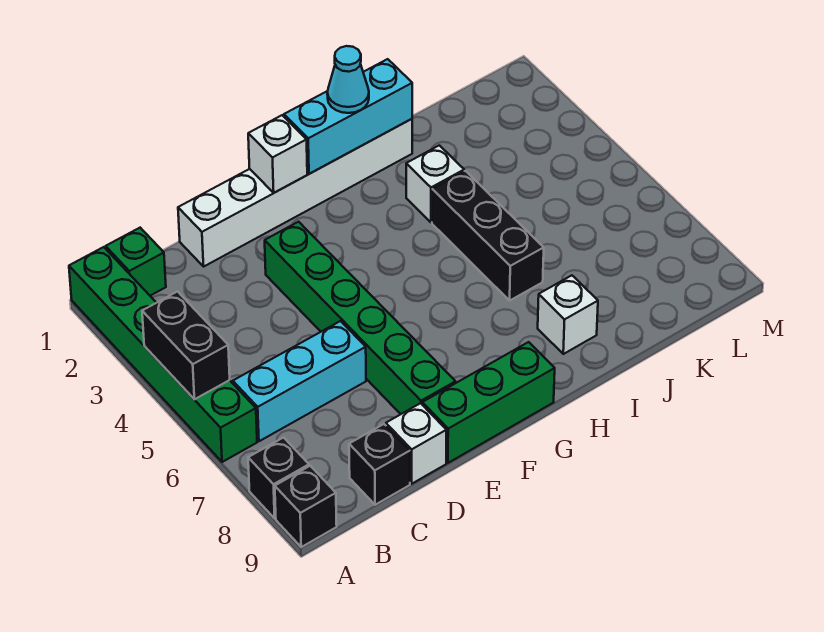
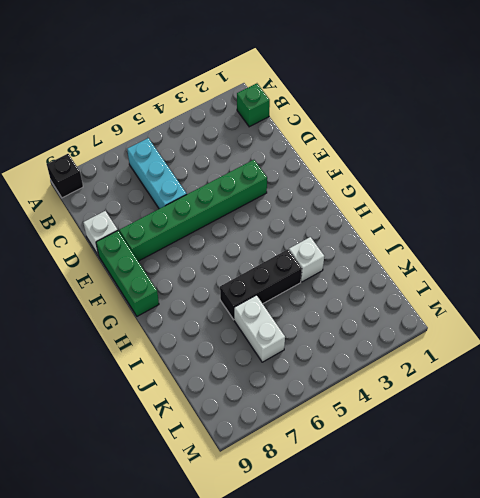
white 1x2 brick [234,295,285,362] -> none
none -> green 1x6 brick [69,247,257,462]
none -> black 1x1 brick [248,438,309,518]
none -> black 1x1 brick [349,424,410,505]

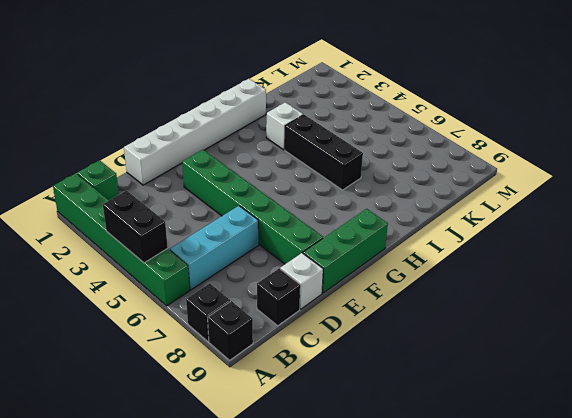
none -> white 1x1 brick [538,275,598,354]
none -> white 1x1 brick [248,115,307,193]
none -> cyan 1x3 brick [284,59,412,174]

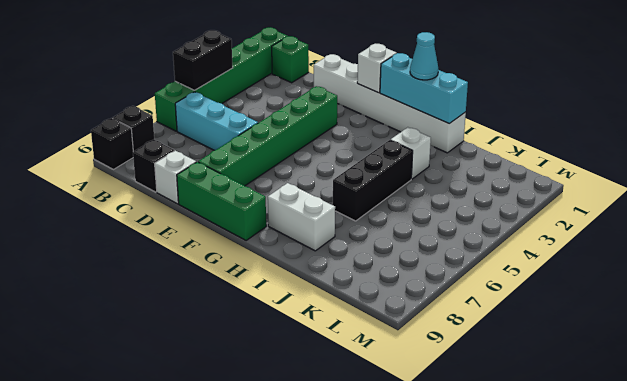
white 1x2 brick [268,183,335,251] -> white 1x1 brick [538,275,598,354]

